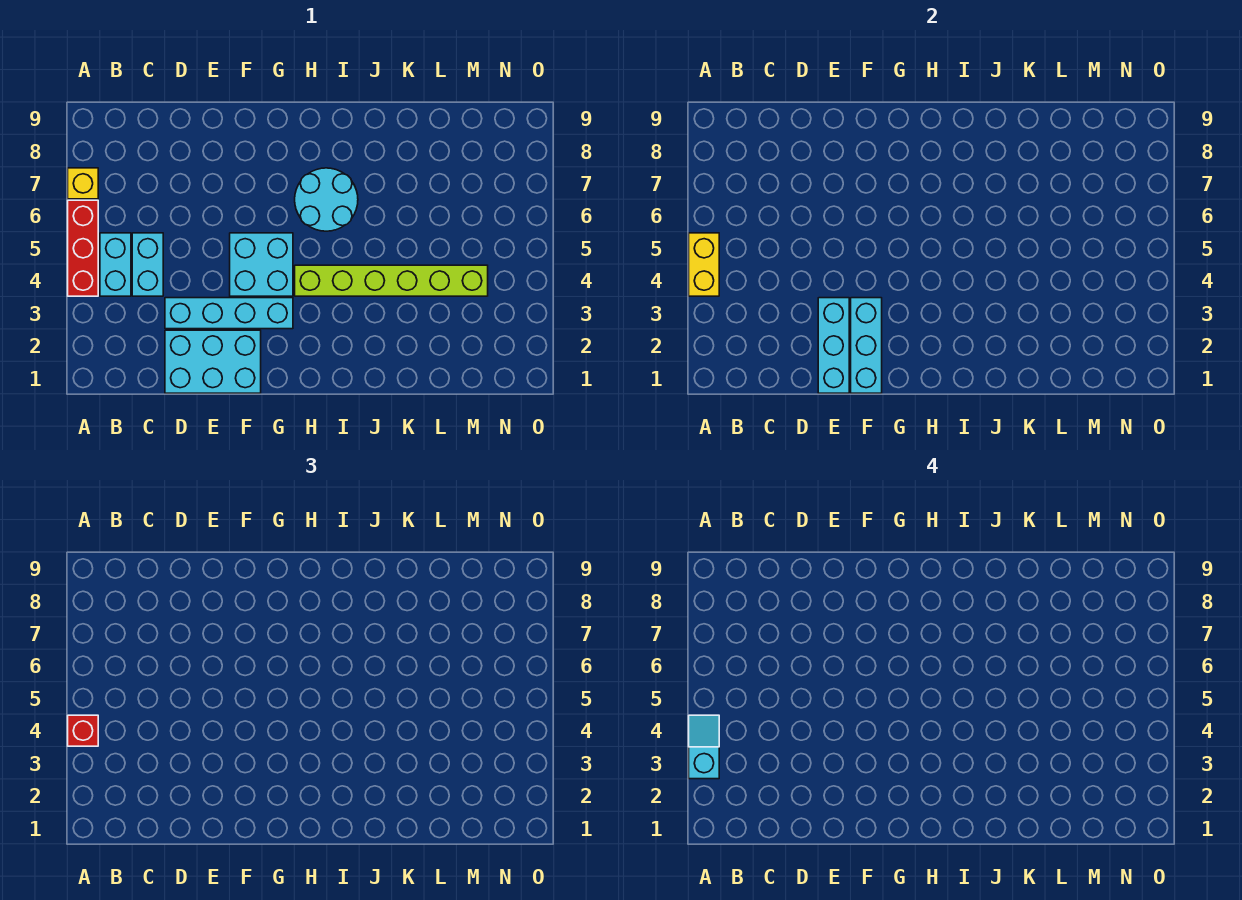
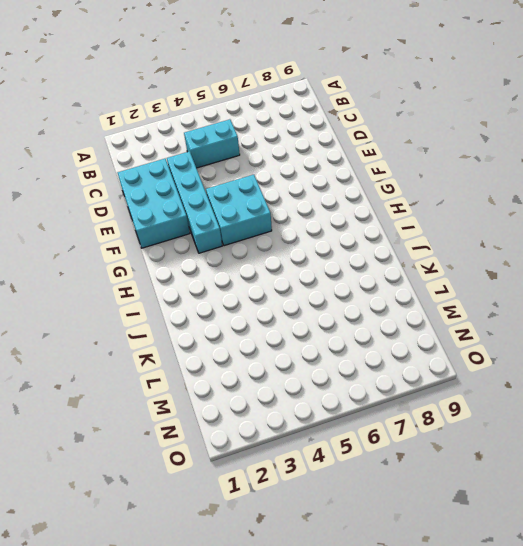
none -> red 1x3 brick [68,200,98,296]
none -> yellow 1x1 brick [68,168,98,199]
none -> cyan 1x2 brick [100,233,131,296]

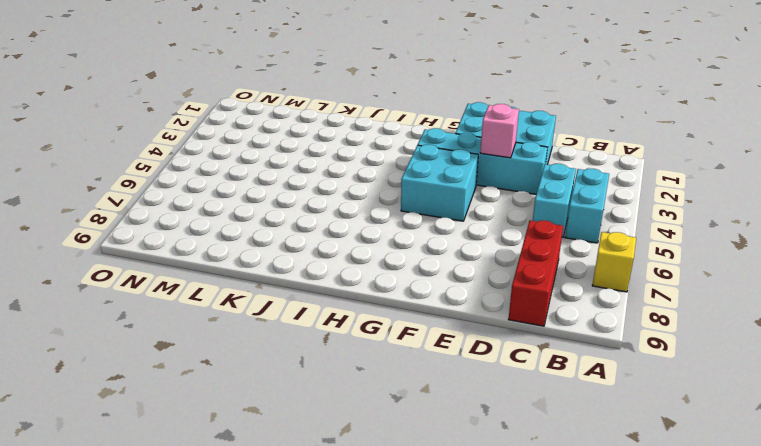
red 1x3 brick [509,220,563,326] -> red 1x3 brick moved to [68,200,98,296]
pink 1x1 brick [480,104,519,158] -> cyan 1x3 brick [818,298,849,393]
none -> lime 1x6 brick [295,265,488,296]
none -> cyan 2x2 round brick [295,168,358,231]
none -> yellow 1x2 brick [689,233,719,296]

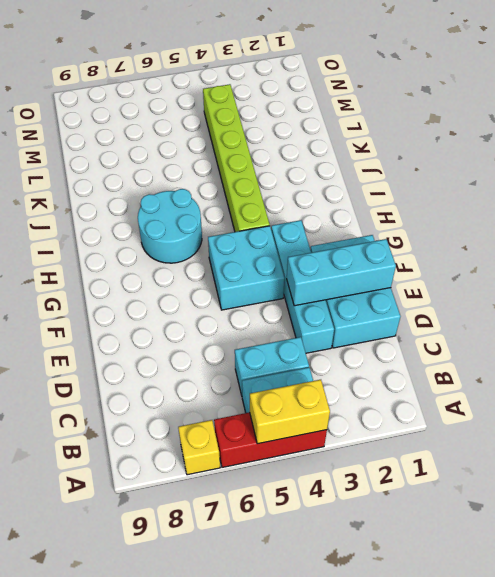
none -> cyan 1x3 brick [851,298,882,393]
none -> red 1x1 brick [68,715,98,746]
none -> cyan 1x2 slope [689,715,719,779]

